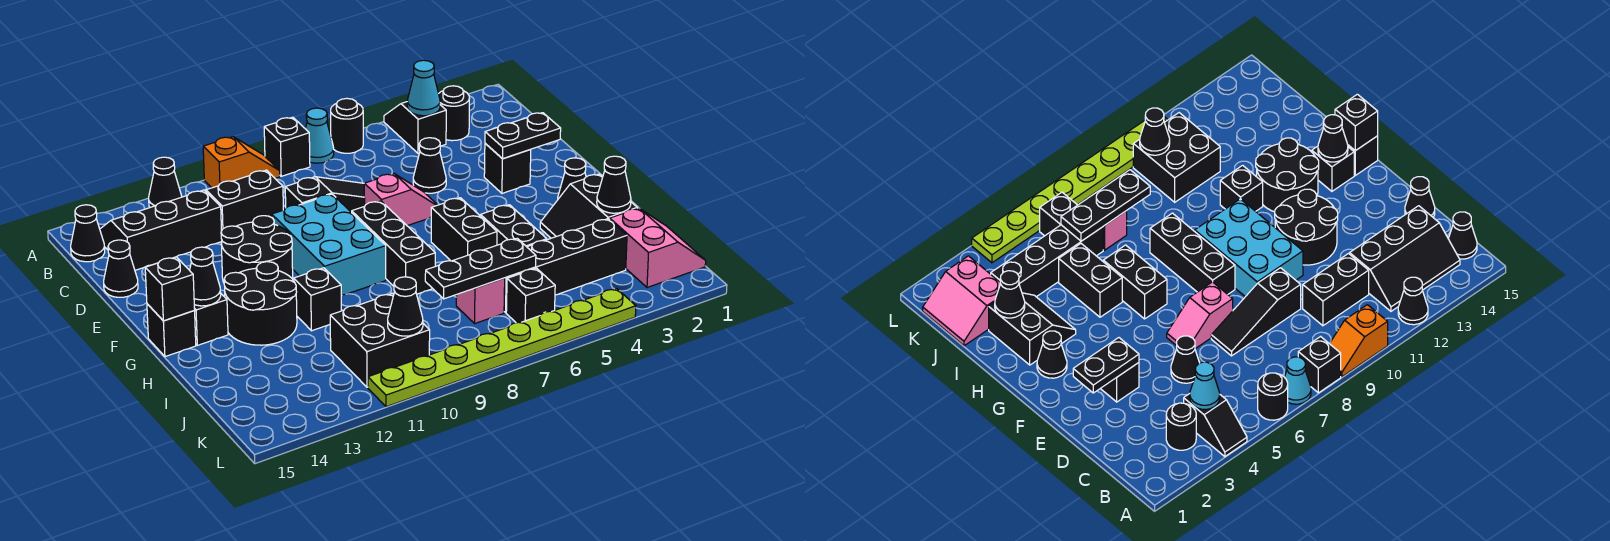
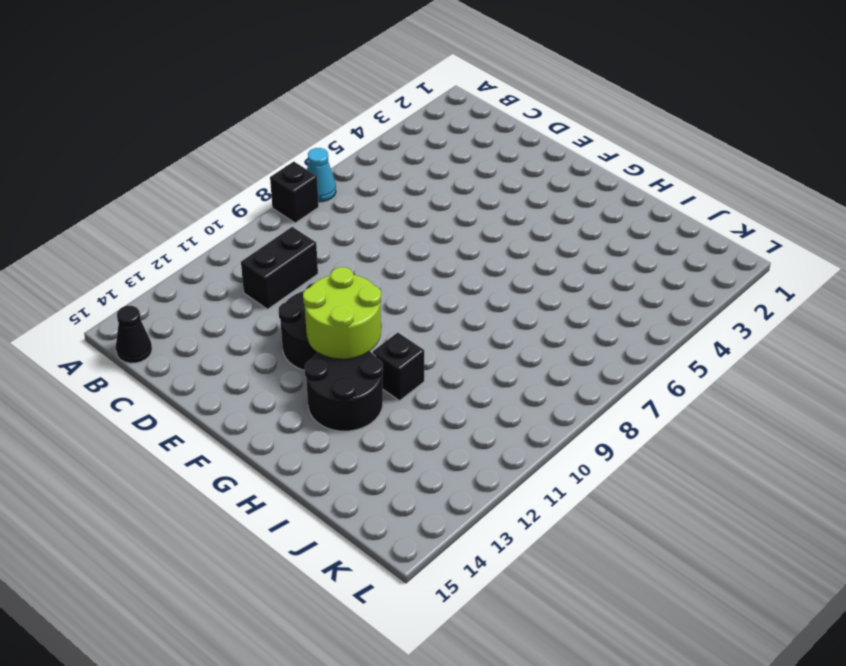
lime 2x2 round brick [303,267,381,359] -> none
none -> black 1x2 slope [384,102,446,154]
none -> black 1x1 round brick [331,98,363,153]
none -> orange 1x2 slope [203,137,280,188]
none -> black 1x1 cone [149,157,182,207]

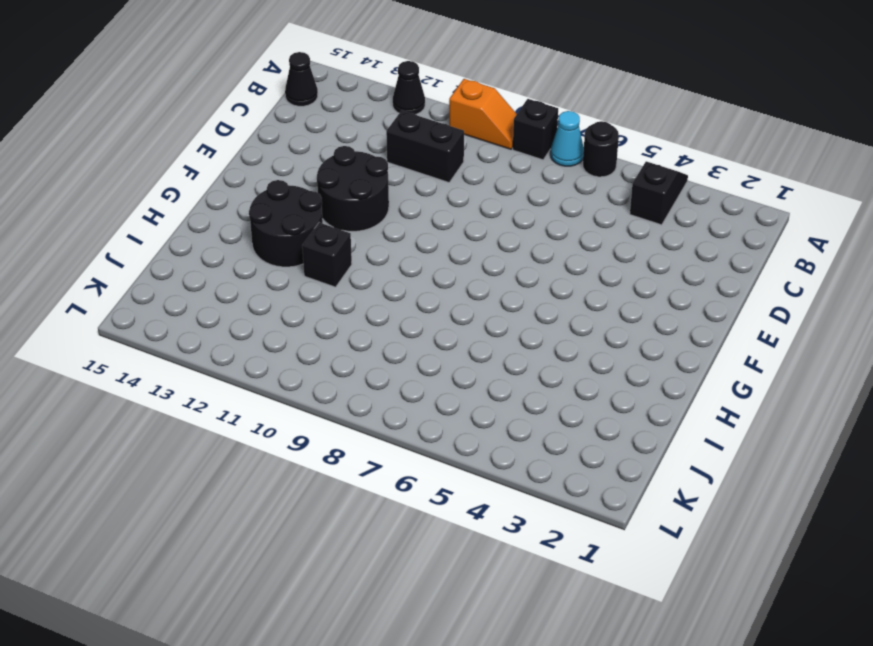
none -> black 1x1 round brick [439,86,469,141]
none -> black 2x3 slope [100,190,222,270]
none -> black 1x1 cone [413,138,446,193]
none -> black 1x3 slope [285,177,365,213]

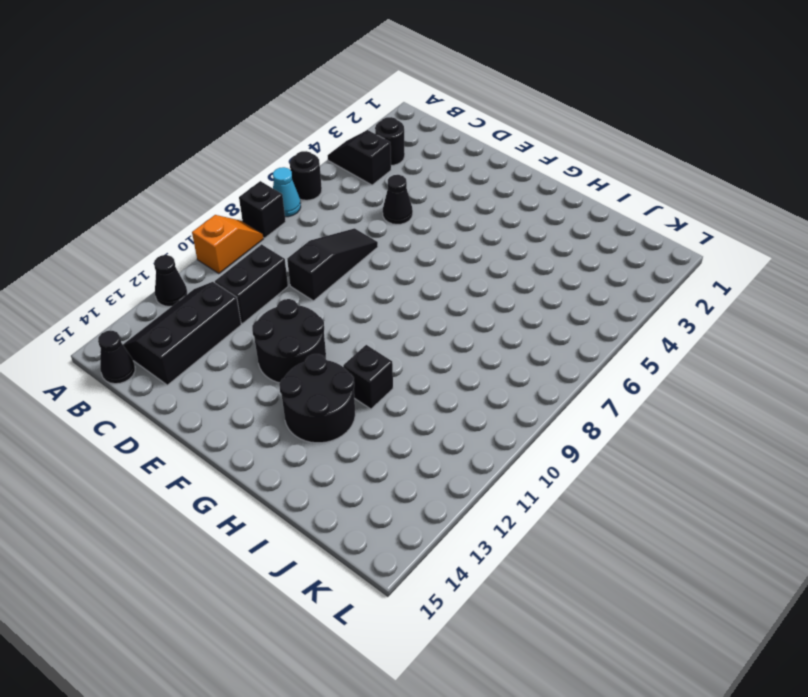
none -> black 1x1 cone [104,240,138,297]
none -> black 1x1 brick [484,143,531,193]
none -> pink 1x2 slope [364,174,437,226]
none -> cyan 2x3 brick [272,194,386,296]

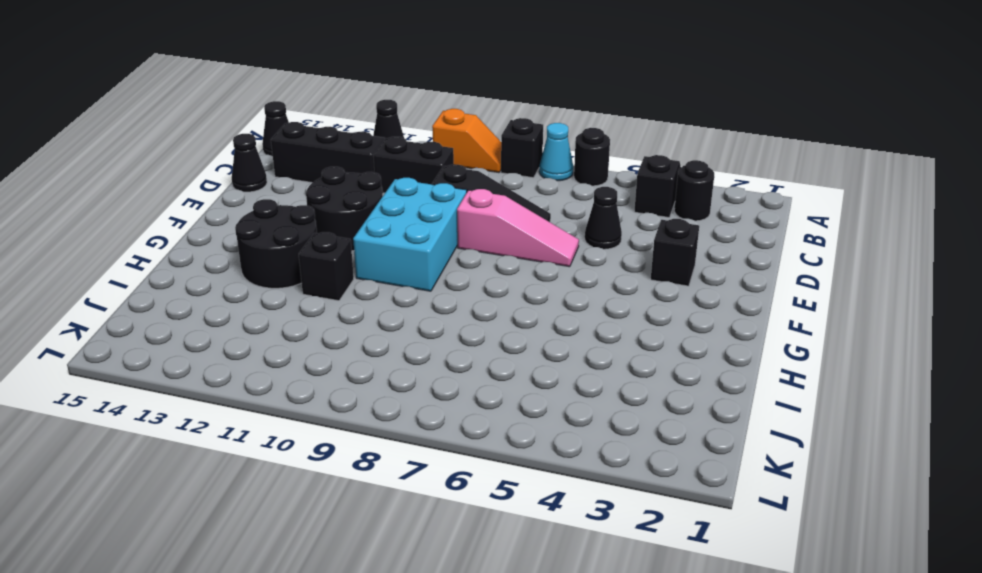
pink 1x3 slope [457,189,579,267] -> pink 1x2 slope [364,174,437,226]
none -> black 1x3 brick [352,201,435,294]
none -> black 1x1 cone [558,158,586,199]
none -> black 1x2 brick [431,198,497,261]
none -> black 1x1 brick [194,293,228,345]

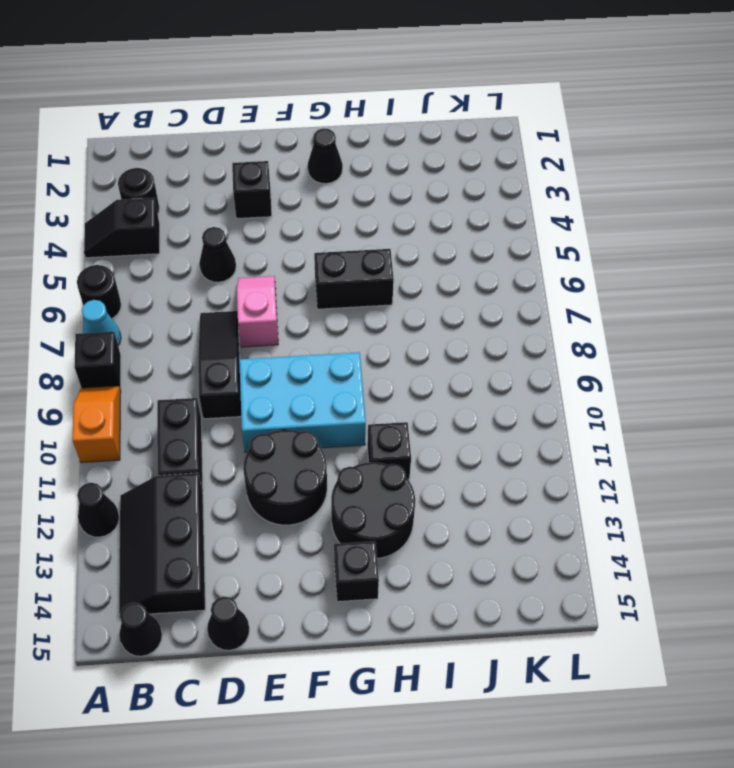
none -> black 1x3 brick [352,201,435,294]
none -> black 1x1 brick [147,304,196,357]
none -> black 2x2 slope [540,174,637,238]
none -> black 1x2 brick [481,205,547,247]

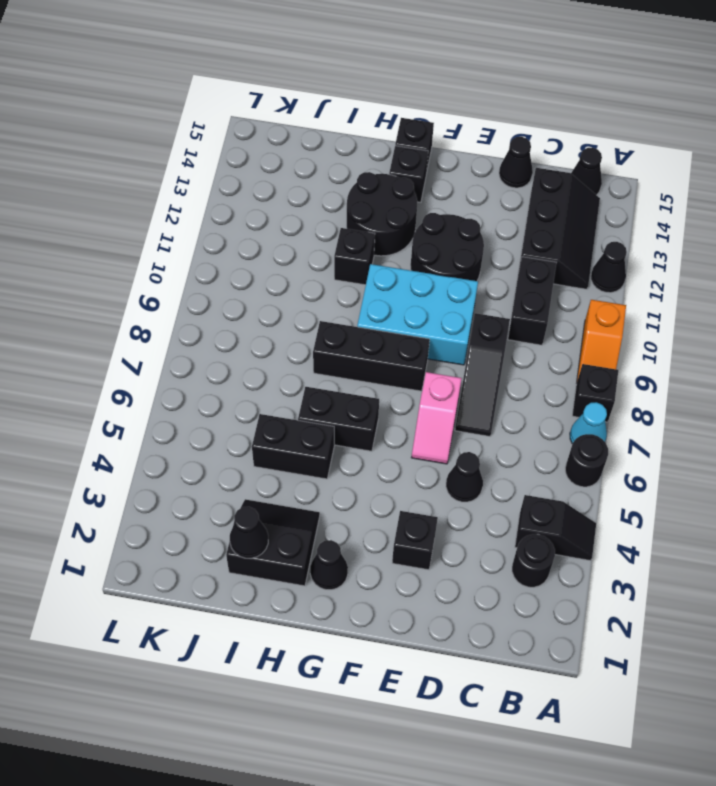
none -> pink 2x2 slope [610,208,706,288]
none -> black 1x4 brick [504,219,627,312]
none -> pink 1x1 brick [456,278,505,323]
none -> black 2x2 brick [330,293,430,387]

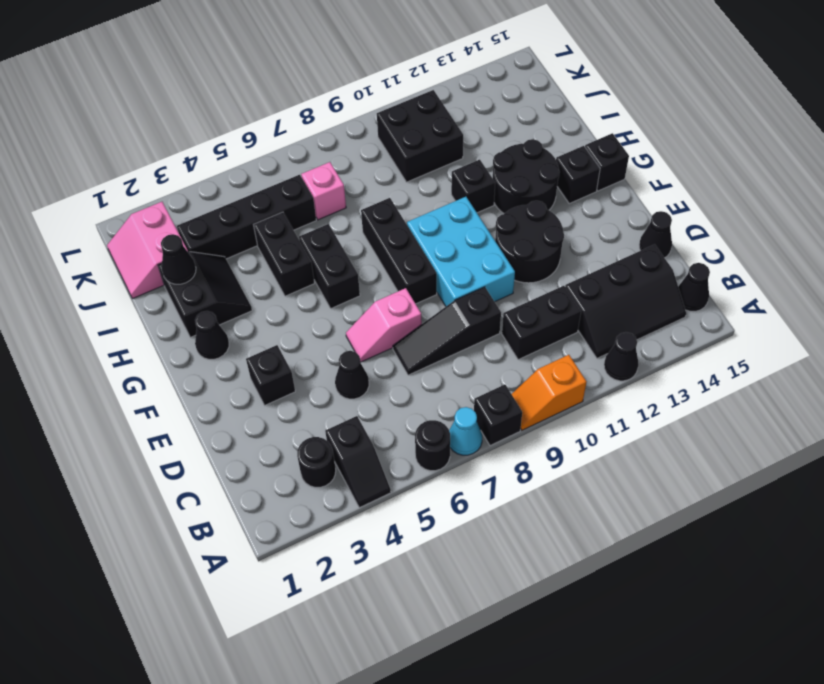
none -> black 1x1 brick [506,268,555,323]
none -> lime 1x8 plate [368,288,636,407]
none -> cyan 1x1 cone [407,60,440,116]
none -> black 1x2 plate [485,113,561,159]

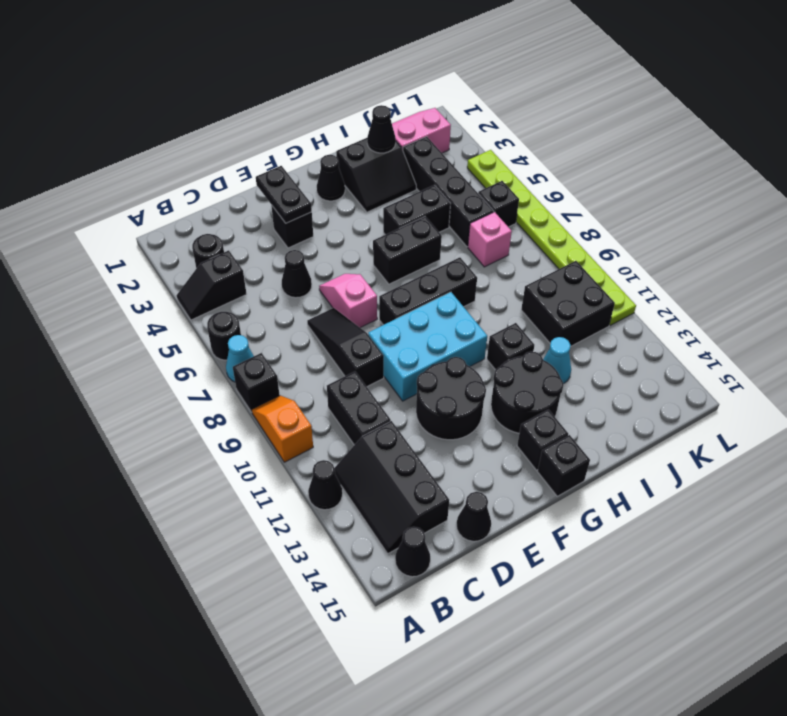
cyan 1x1 cone [543,337,571,384] -> cyan 1x1 cone moved to [407,60,440,116]
none -> black 1x1 cone [190,247,221,306]
none -> black 1x1 brick [145,257,195,321]
none -> black 1x3 plate [425,238,536,299]
none -> black 1x1 cone [388,277,423,336]

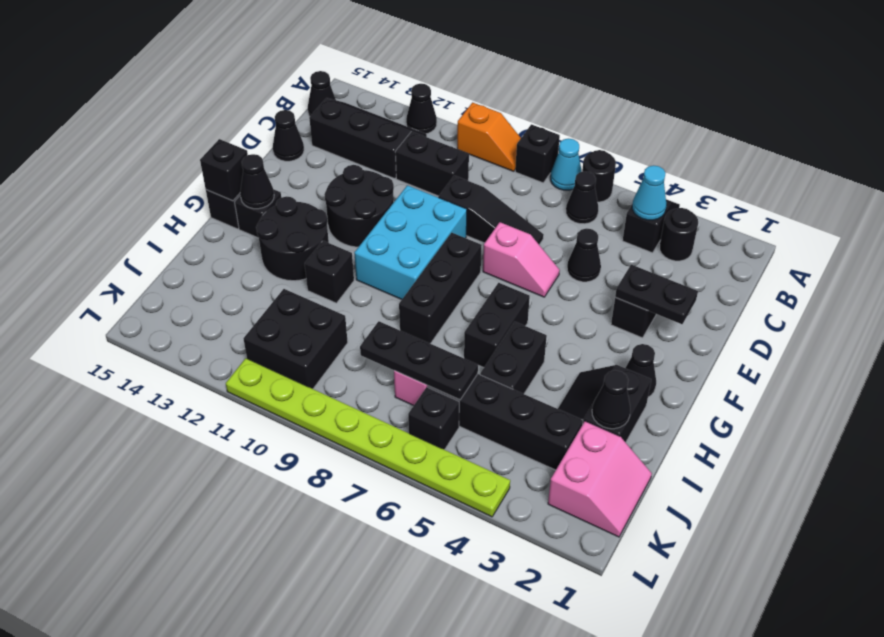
black 1x1 cone [566,171,598,224] -> black 1x1 cone moved to [388,277,423,336]

